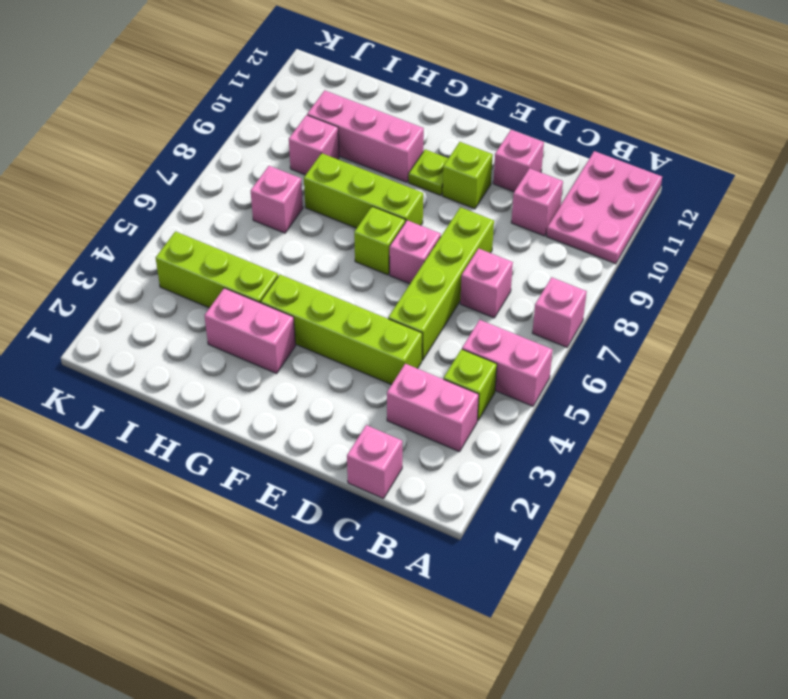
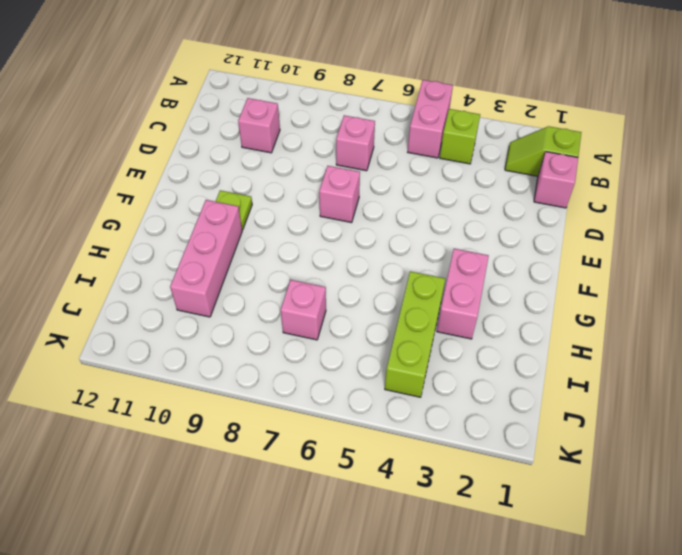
lime 1x2 slope [505,126,582,176] -> none
none -> pink 1x1 brick [532,277,587,347]
none -> pink 2x3 plate [546,151,662,264]
none -> pink 1x2 brick [387,364,479,452]

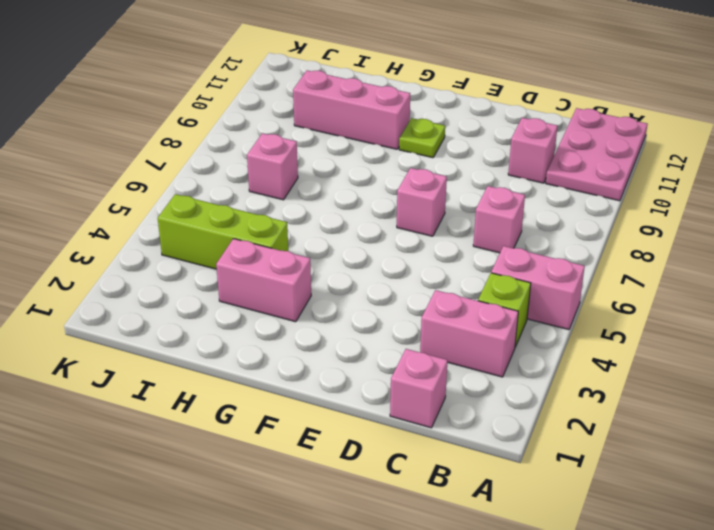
none -> pink 1x1 brick [532,277,587,347]
none -> lime 1x4 brick [261,275,422,385]
none -> lime 1x4 brick [388,207,494,360]

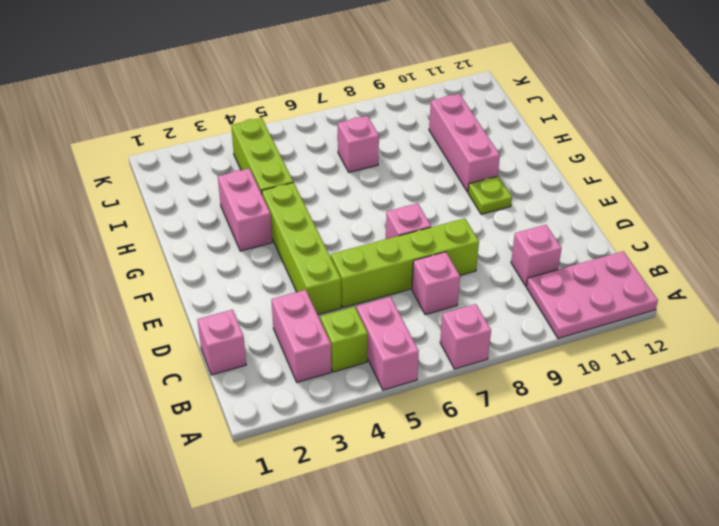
none -> pink 1x1 brick [493,130,544,192]
none -> lime 1x1 brick [442,142,493,209]
none -> lime 1x1 brick [354,206,405,275]

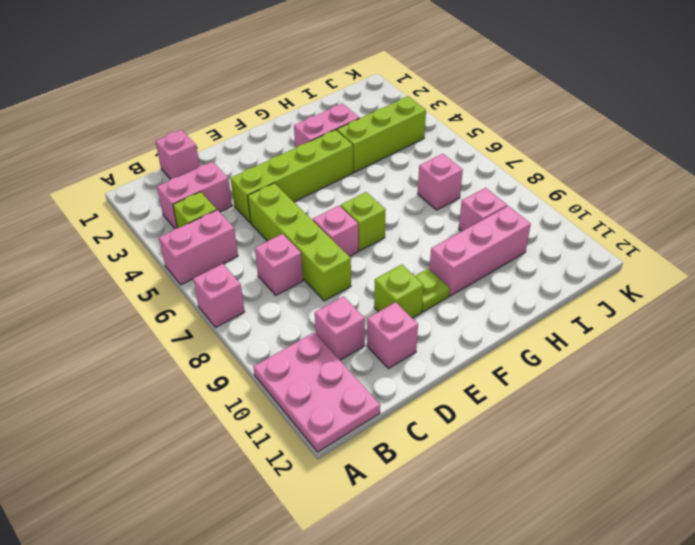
none -> lime 1x3 brick [304,153,423,228]

